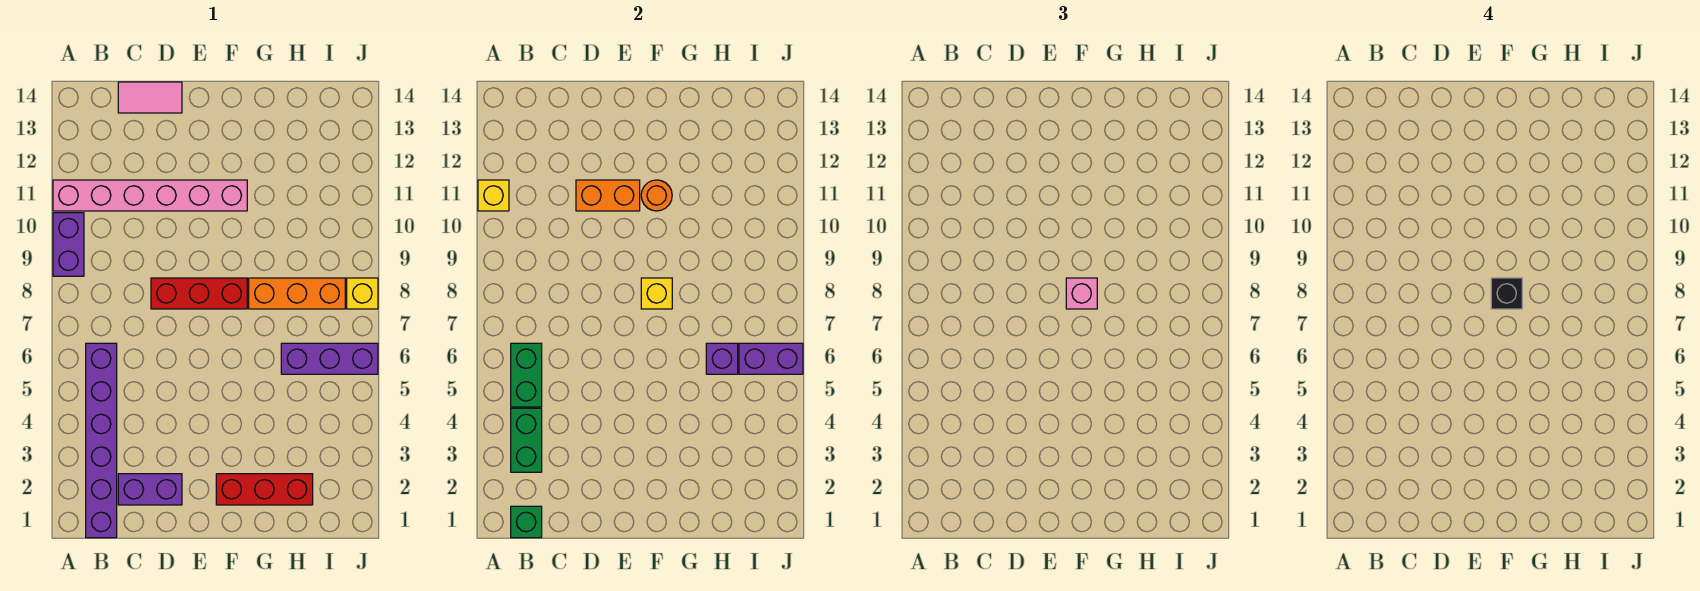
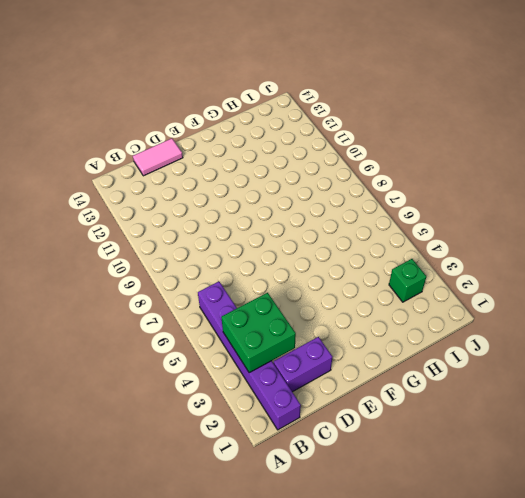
green 2x2 brick [221,293,296,373] -> green 1x2 brick [511,408,542,472]
green 1x1 brick [389,259,426,302] -> green 1x1 brick moved to [511,506,542,538]
none -> purple 1x2 brick [53,213,84,276]
none -> pink 1x6 brick [53,180,247,211]
none -> red 1x3 brick [151,278,247,309]

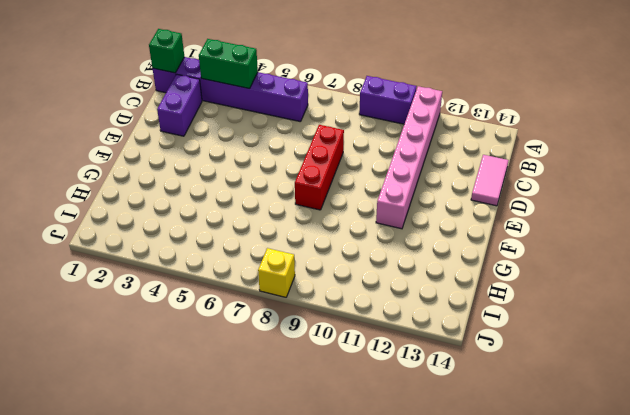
none -> red 1x3 brick [216,474,313,505]
none -> orange 1x3 brick [249,278,345,309]
none -> purple 1x3 brick [281,343,378,374]

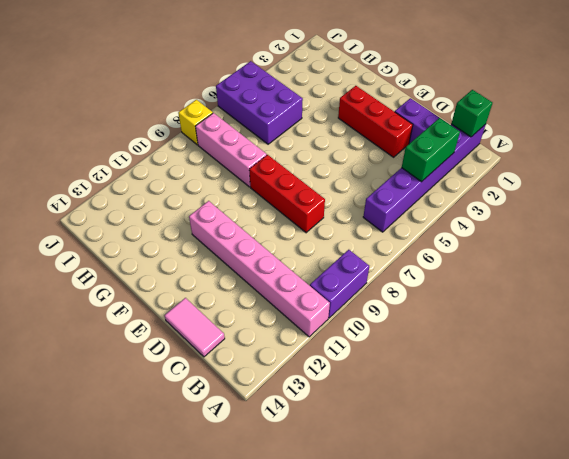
red 1x3 brick [338,86,413,157] -> red 1x3 brick moved to [216,474,313,505]
pink 1x3 brick [195,113,267,187] -> orange 1x3 brick [249,278,345,309]
purple 2x3 brick [216,61,303,144] -> purple 1x3 brick [281,343,378,374]
none -> yellow 1x1 brick [478,180,509,211]
none -> green 1x2 brick [511,343,542,407]
none -> orange 1x2 brick [576,180,640,211]

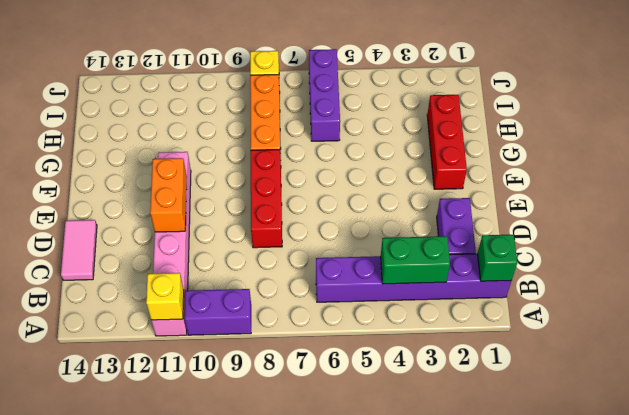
none -> green 1x2 brick [511,343,542,407]
none -> yellow 1x1 brick [641,278,672,309]
none -> orange 1x1 round brick [641,180,672,211]

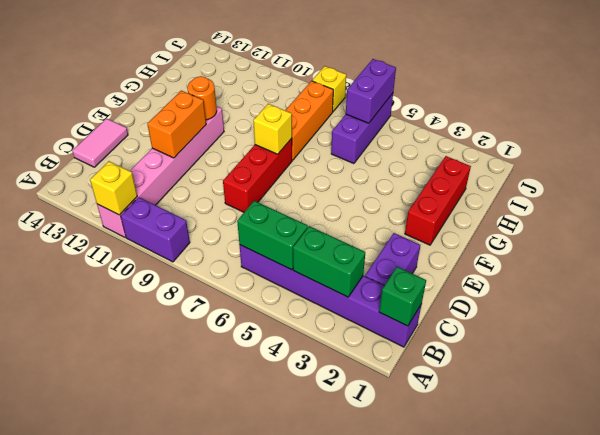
none -> purple 1x1 brick [706,343,738,374]
none -> pink 1x1 brick [1066,278,1097,309]
none -> black 1x1 brick [1491,278,1522,309]

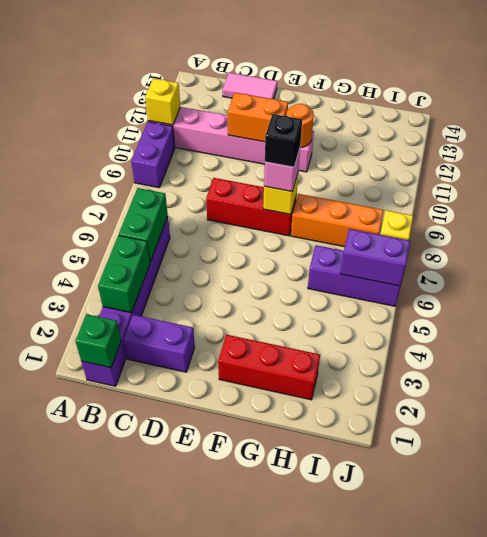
none -> purple 1x1 brick [706,343,738,374]

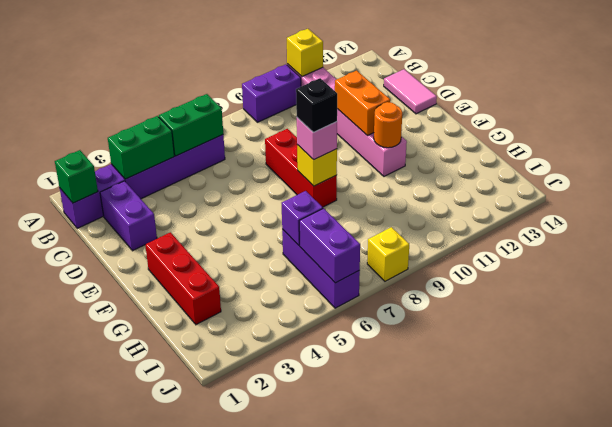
none -> orange 1x3 brick [249,278,345,309]

